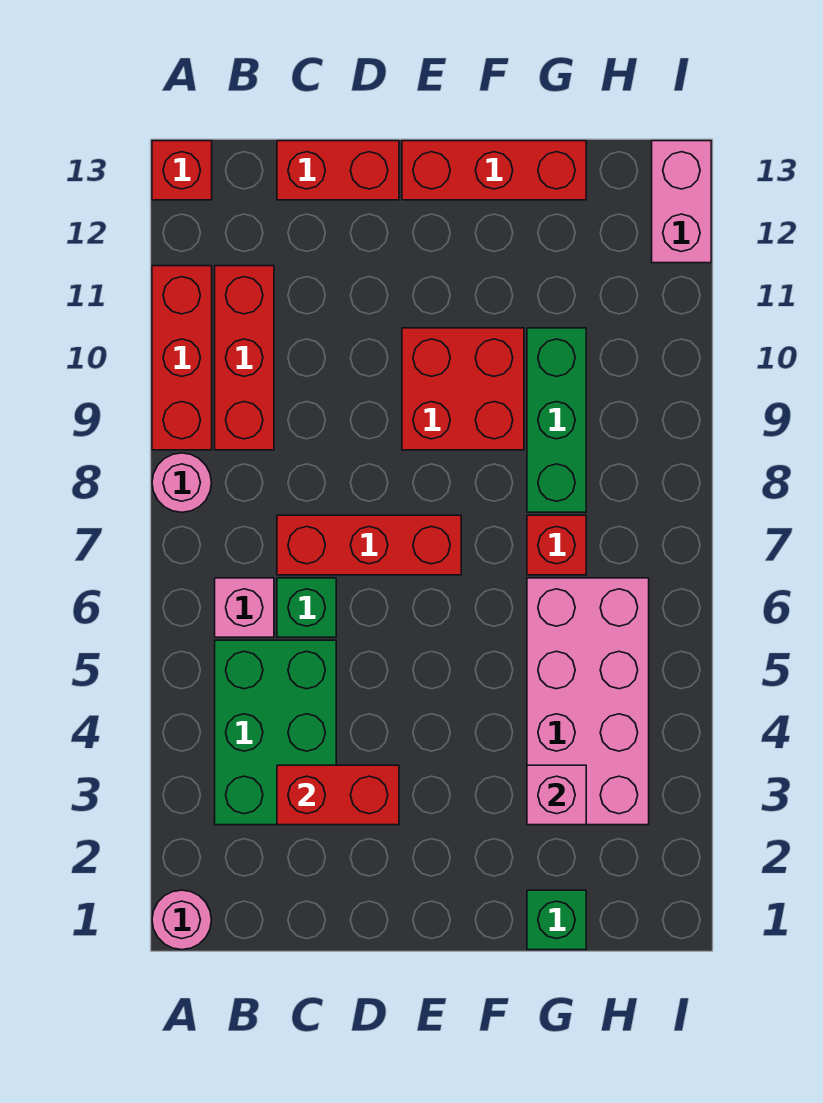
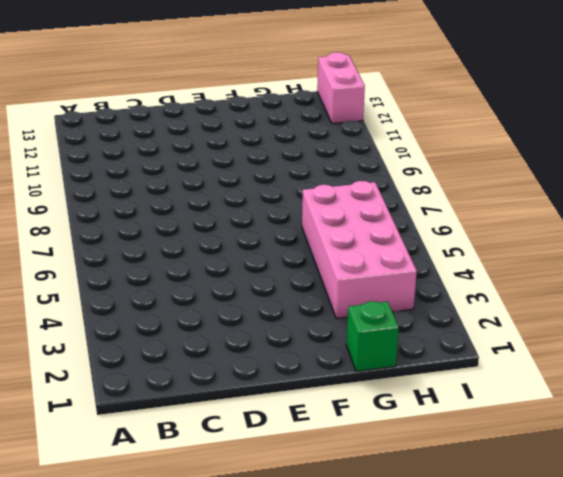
none -> pink 1x1 round brick [152,890,211,950]
none -> pink 1x1 round brick [152,453,212,512]
none -> red 1x3 brick [152,266,212,450]

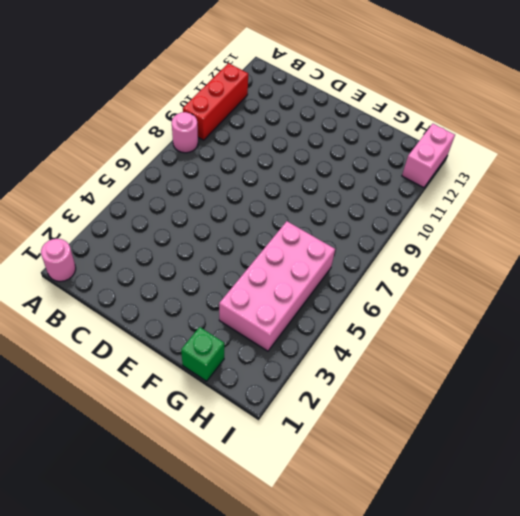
none -> red 1x1 brick [152,141,212,200]
none -> green 2x3 brick [215,640,336,825]
none -> pink 1x1 brick [215,578,274,637]

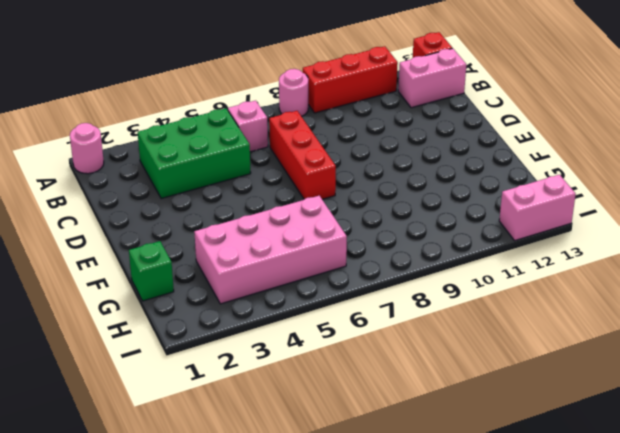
pink 1x2 brick [398,48,466,108] -> none
none -> red 1x3 brick [215,266,274,450]
none -> green 1x1 brick [277,578,336,637]
none -> red 1x2 brick [277,141,399,200]

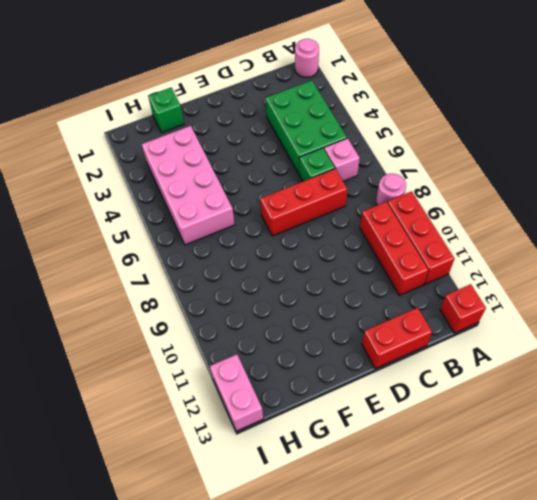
none -> red 2x2 brick [402,328,524,450]
none -> red 1x3 brick [402,141,586,200]
none -> red 1x1 brick [527,515,586,575]

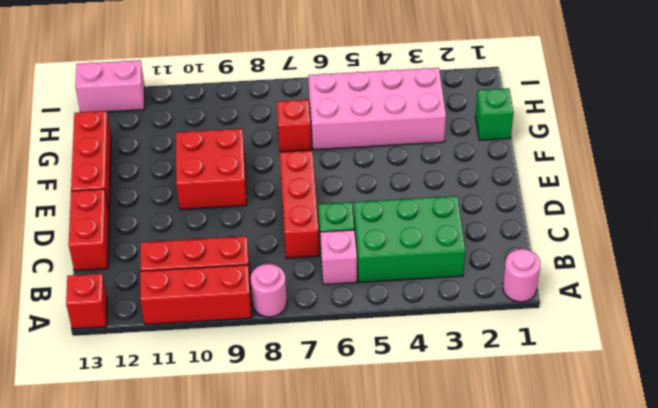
none -> green 1x3 brick [527,328,586,512]
none -> red 1x2 brick [277,765,399,825]
none -> pink 1x1 brick [527,765,586,825]

